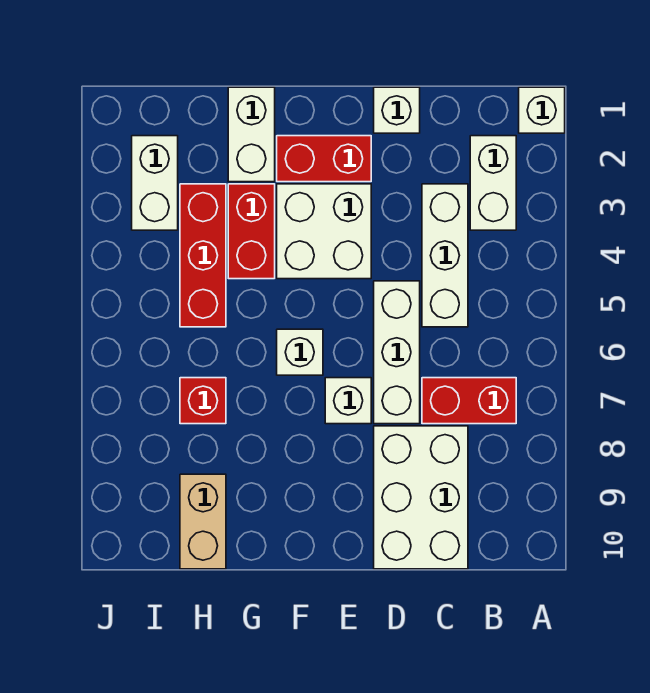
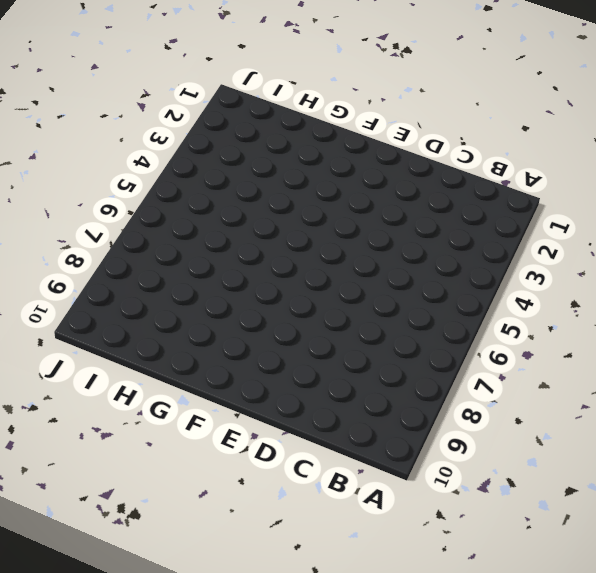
none -> white 1x1 brick [519,87,565,133]
none -> white 1x2 brick [470,136,516,230]
none -> red 1x2 brick [422,378,516,424]

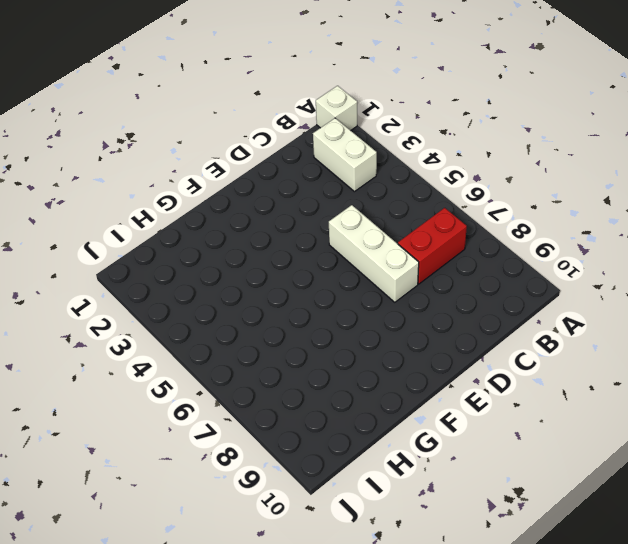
none -> white 1x3 brick [422,184,468,327]
none -> white 2x3 brick [374,426,468,569]
none -> white 1x1 brick [374,87,420,133]

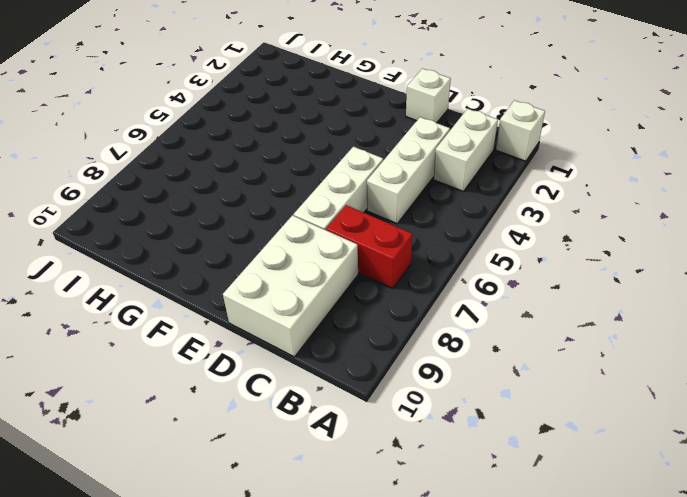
none -> red 1x2 brick [277,136,371,182]
none -> white 2x2 brick [277,184,371,279]
none -> white 1x1 brick [325,378,371,424]

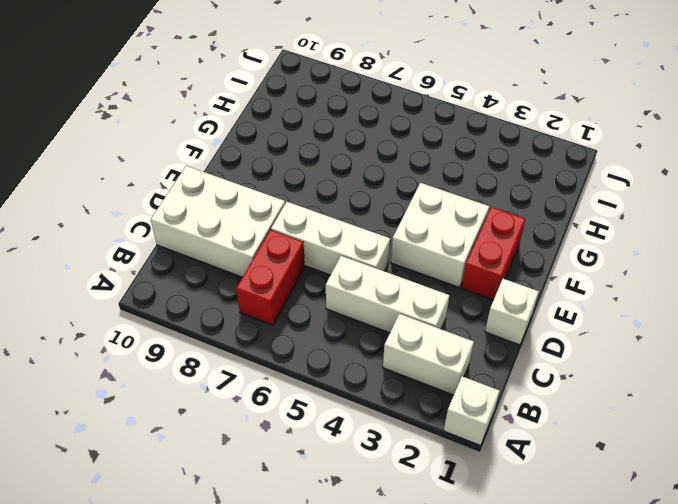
none -> white 1x1 brick [325,378,371,424]
none -> white 1x1 brick [277,329,323,375]
none -> white 1x2 brick [228,87,275,182]

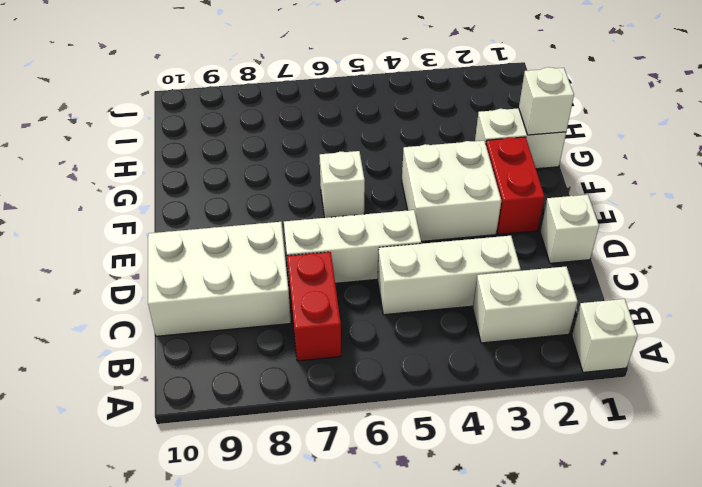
white 1x1 brick [519,67,574,135] -> white 1x1 brick moved to [325,378,371,424]
none -> red 1x2 brick [228,184,275,279]
none -> red 1x3 brick [180,184,226,327]
none -> red 1x1 brick [180,378,226,424]

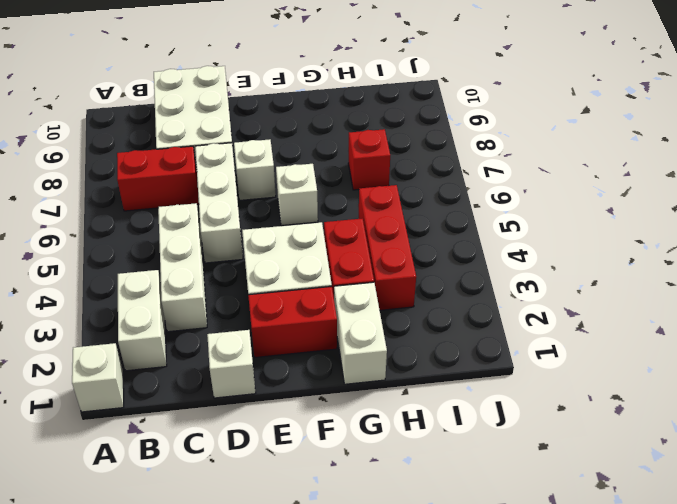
none -> tan 1x2 brick [180,474,226,569]
none -> white 1x2 brick [132,136,178,230]

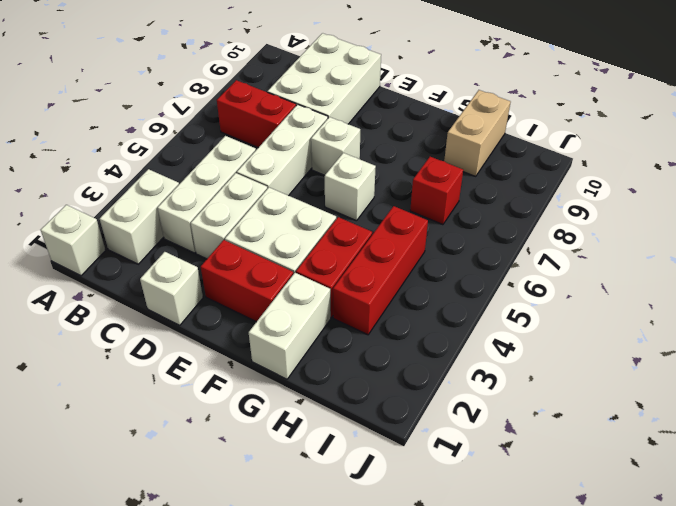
white 1x2 brick [191,173,267,259] -> white 1x2 brick moved to [132,136,178,230]

